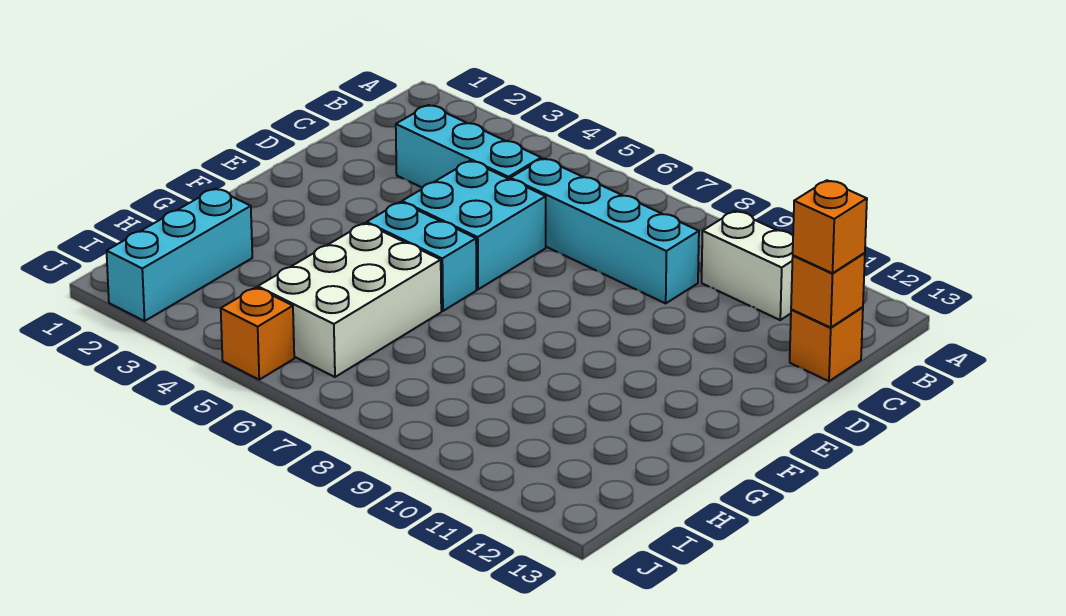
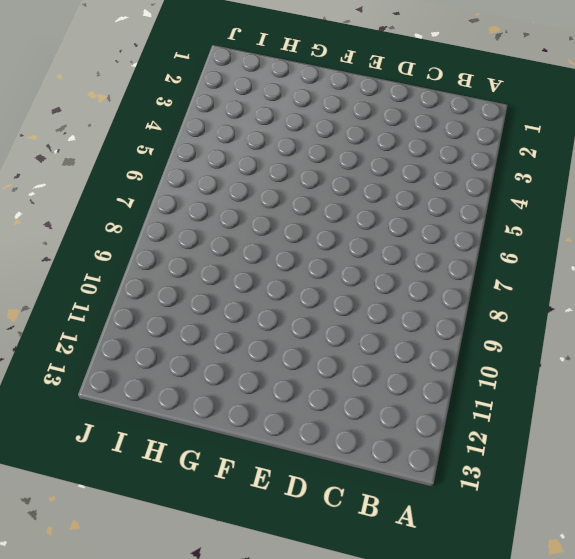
none -> white 1x2 brick [702,211,793,320]
none -> cyan 1x3 brick [396,105,541,188]

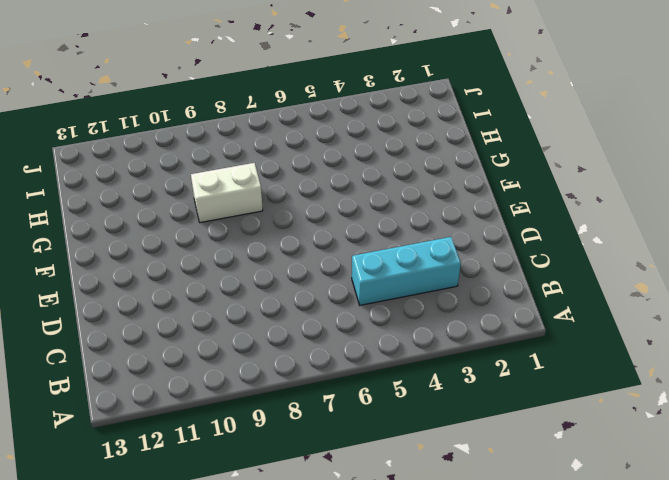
white 1x2 brick [191,163,263,223] -> white 1x2 brick moved to [702,211,793,320]
none -> cyan 1x4 brick [510,158,699,303]
none -> orange 1x1 brick [790,307,863,381]

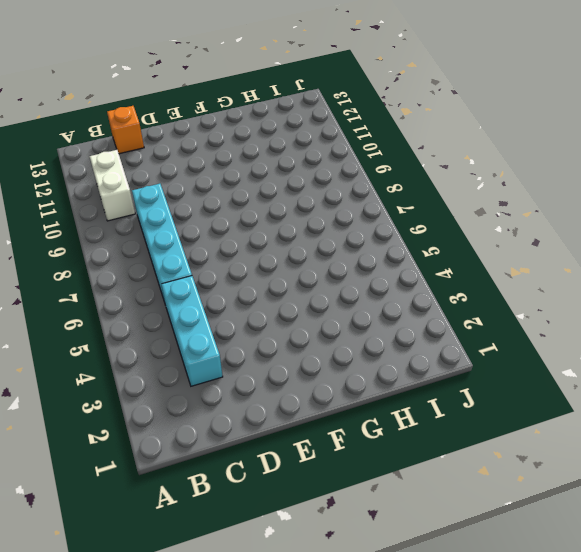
none -> cyan 2x2 brick [402,161,546,289]
none -> cyan 1x2 brick [367,202,476,311]

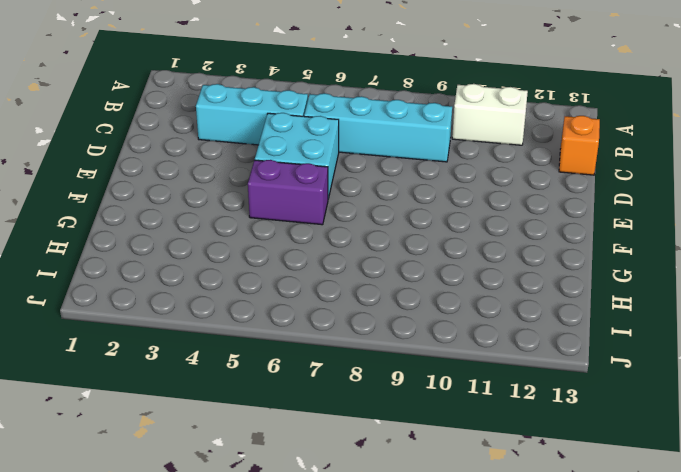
purple 1x2 brick [248,160,328,225] -> cyan 1x2 brick [367,202,476,311]
none -> white 2x3 brick [258,223,441,377]
none -> cyan 1x3 brick [107,189,252,321]

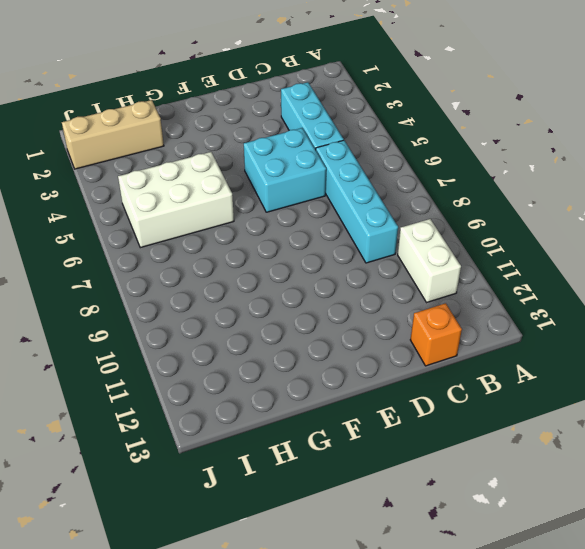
tan 1x3 brick [62,100,164,169] -> cyan 1x3 brick [107,189,252,321]
none -> cyan 1x2 brick [367,202,476,311]
none -> orange 1x1 brick [221,287,294,380]

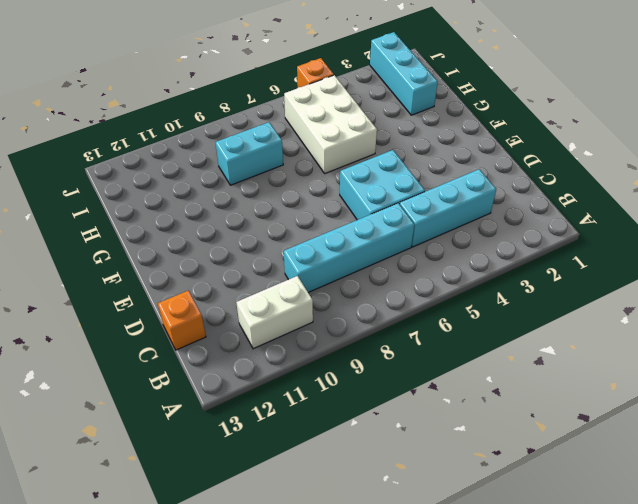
cyan 1x2 brick [216,122,283,185] -> cyan 1x2 brick moved to [367,202,476,311]
none -> orange 1x1 brick [791,253,865,328]
none -> orange 1x1 brick [793,180,867,273]

